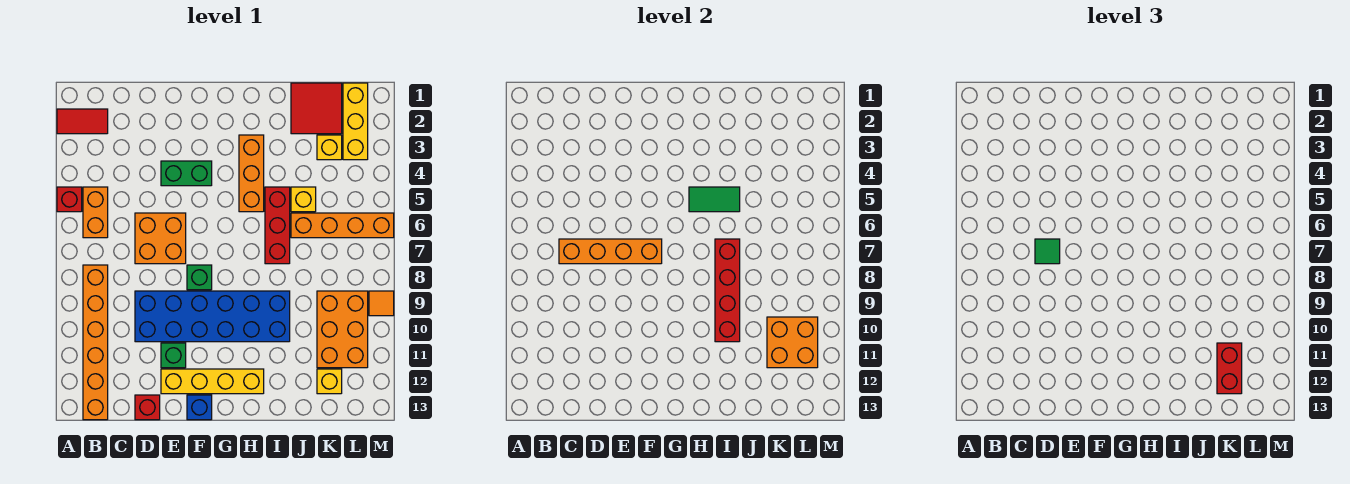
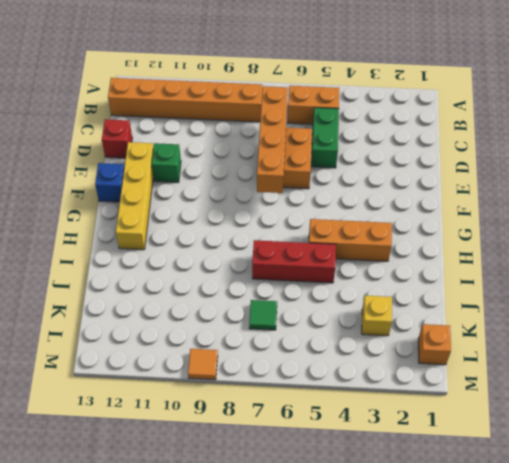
green 1x2 brick [311,108,339,168] -> green 1x2 brick moved to [161,161,212,186]
green 1x1 tile [249,300,277,330] -> green 1x1 tile moved to [1035,239,1060,264]
orange 1x1 brick [418,324,451,365] -> yellow 1x3 brick [343,83,368,160]
none -> red 1x2 tile [57,109,108,134]
none -> red 1x1 brick [57,187,82,212]
none -> blue 2x6 brick [135,291,290,342]

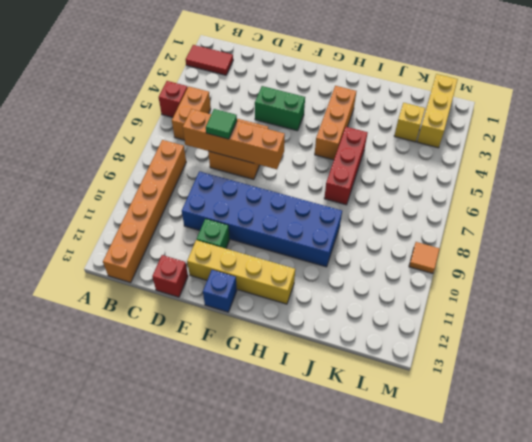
none -> green 1x1 brick [187,265,212,290]
none -> red 2x2 tile [291,83,342,134]
none -> yellow 1x1 brick [291,187,316,212]

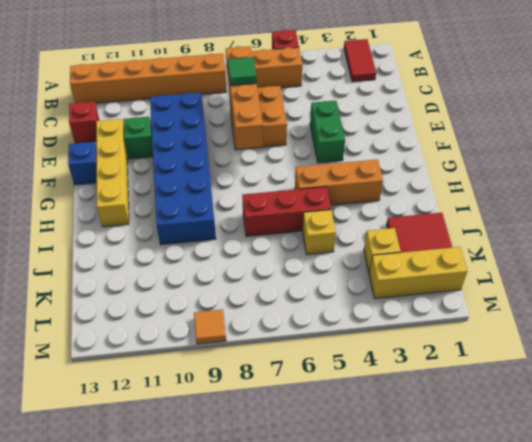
none -> green 1x1 brick [187,265,212,290]
none -> orange 1x4 brick [291,213,394,238]
none -> orange 2x3 brick [317,291,368,368]

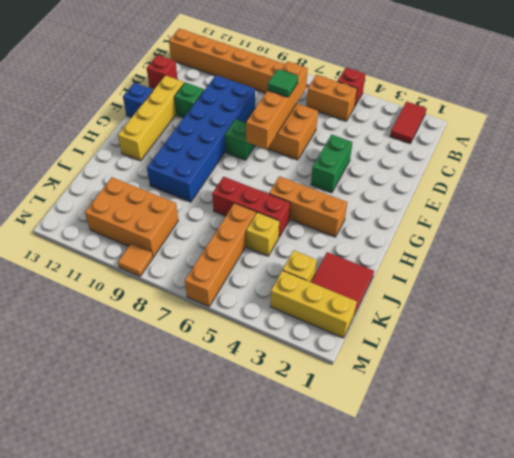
none -> yellow 1x1 brick [317,369,342,394]
none -> green 1x2 tile [689,187,740,212]
none -> red 1x4 brick [715,239,740,342]

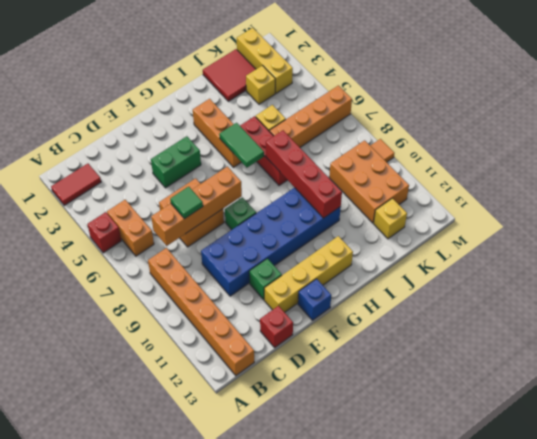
green 1x2 tile [219,123,264,168] -> green 1x2 tile turned to [689,187,740,212]
none -> orange 2x2 brick [767,317,818,368]
none -> red 1x2 brick [1217,343,1242,394]

